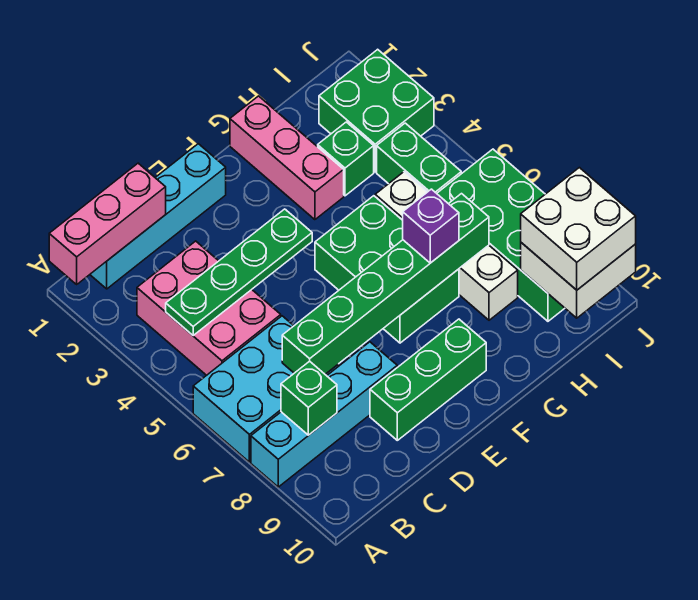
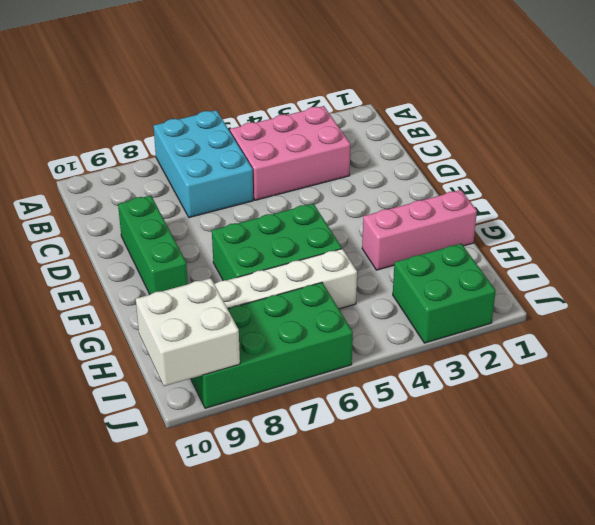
none -> cyan 1x4 brick [251,342,397,487]
none -> cyan 1x4 brick [90,144,226,289]
none -> green 1x1 brick [318,122,374,196]

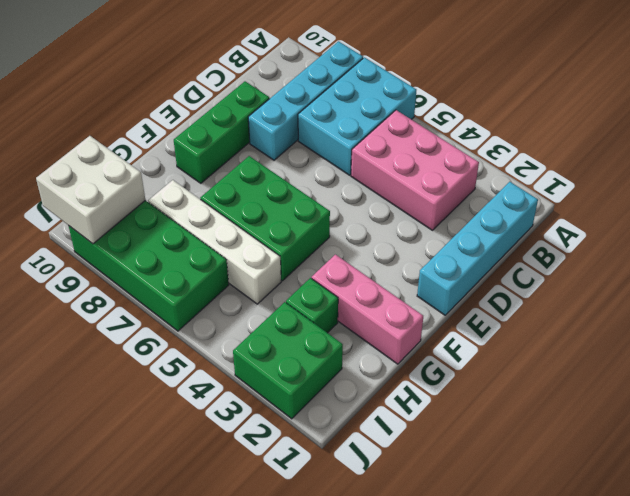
none -> green 1x2 brick [377,123,461,193]
none -> pink 1x3 brick [49,163,166,284]
none -> green 1x4 plate [166,209,312,335]

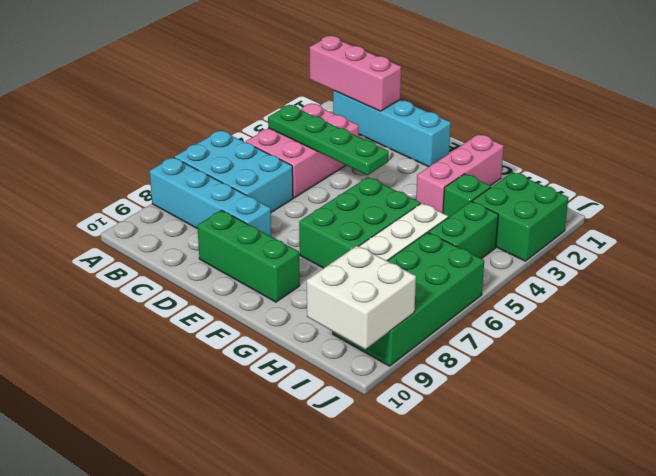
none -> green 1x1 brick [281,361,337,435]
none -> green 1x6 brick [282,194,489,374]
none -> purple 1x1 brick [403,189,459,263]

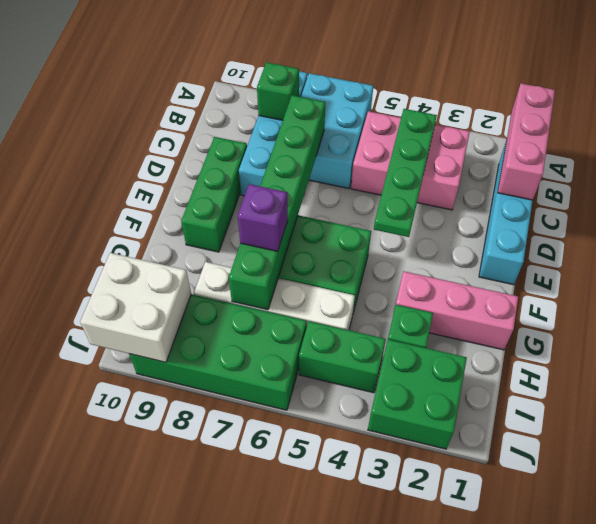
none -> white 2x2 brick [521,168,636,290]

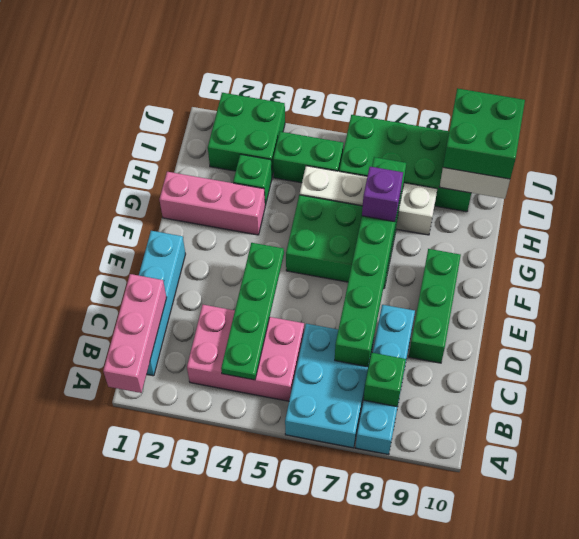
green 2x2 brick [443,88,525,179] -> white 2x2 brick [521,168,636,290]

